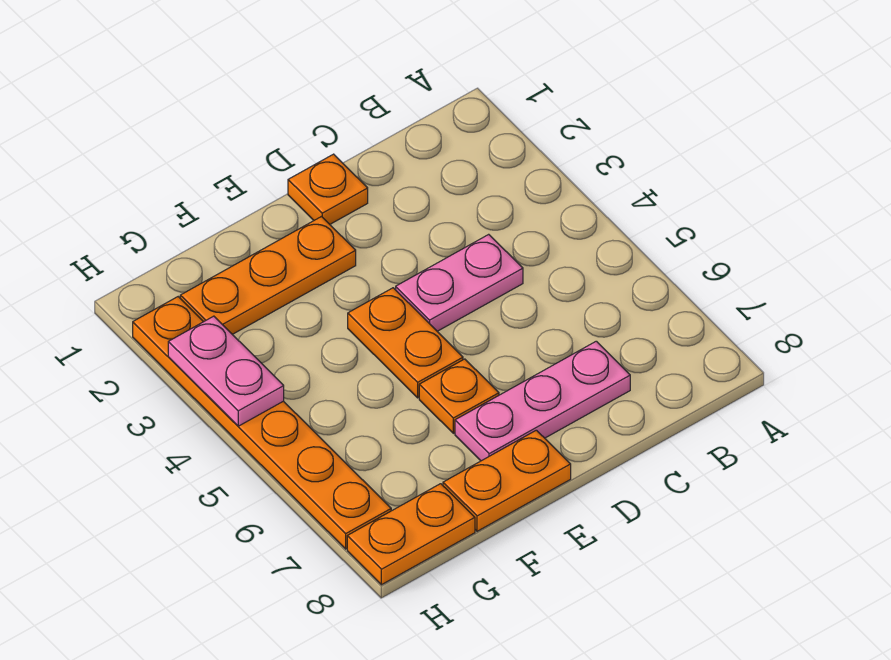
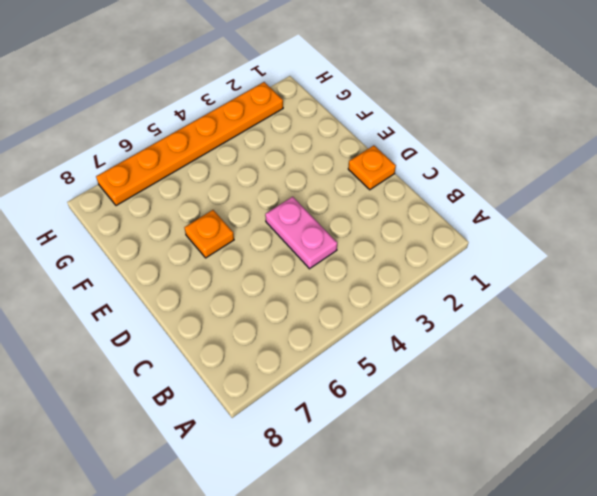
none -> pink 1x3 plate [455,341,630,461]
none -> orange 1x3 plate [180,217,356,334]

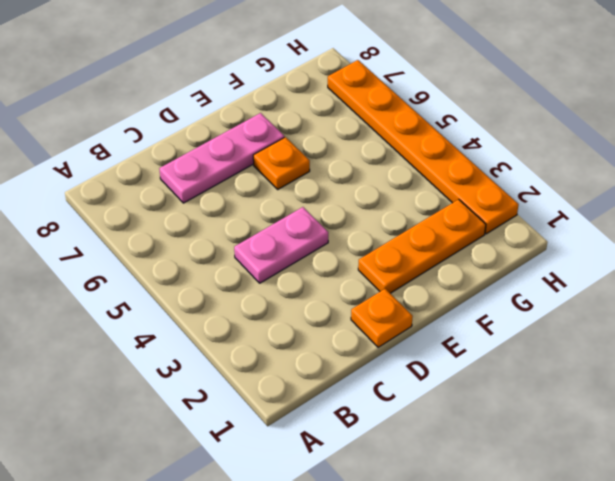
none -> orange 1x2 plate [348,288,463,398]
none -> orange 1x2 plate [443,430,571,531]

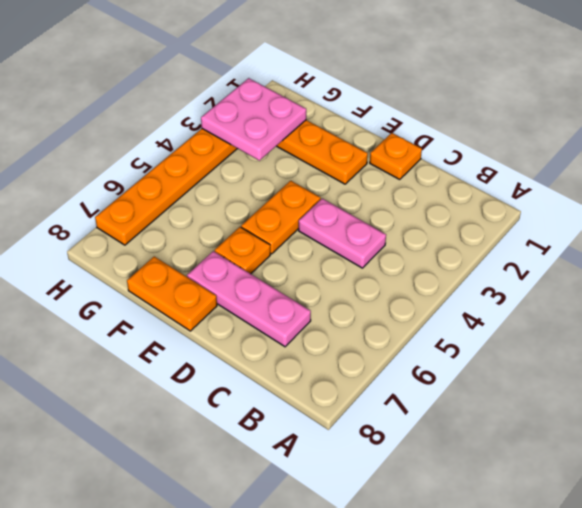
pink 2x2 plate [201,78,306,161] -> pink 1x2 plate [168,316,284,426]
none -> orange 1x2 plate [347,484,475,585]

